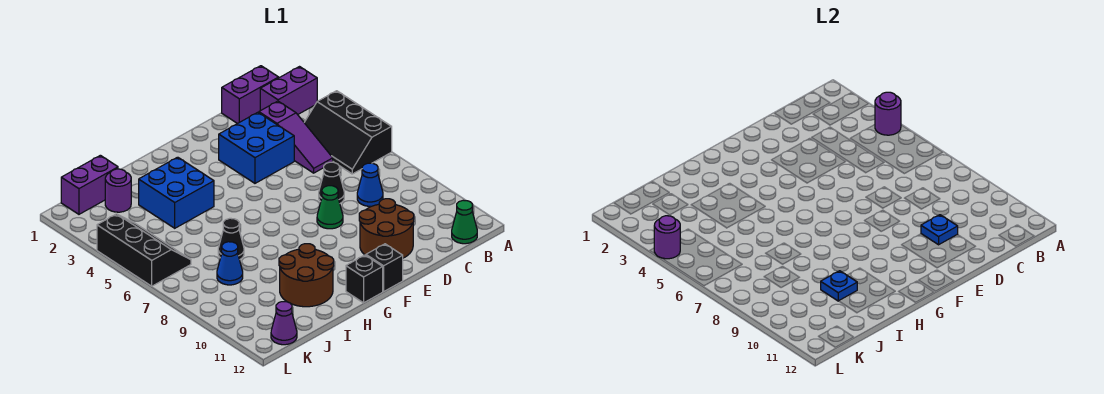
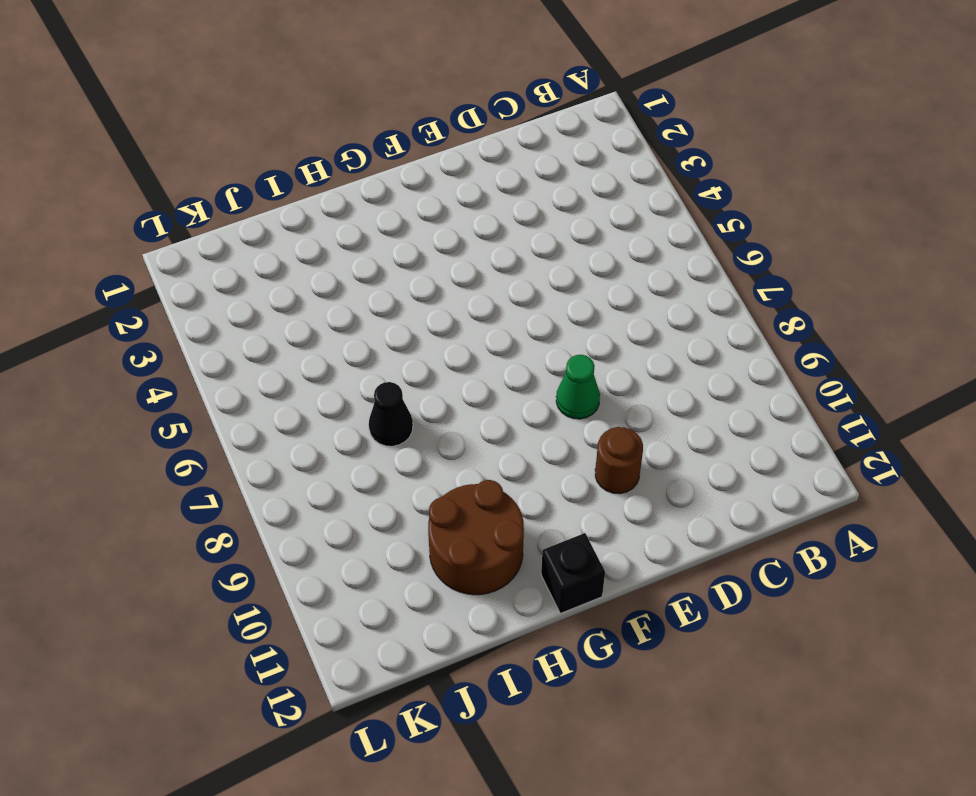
brown 1x1 round brick [595,427,643,494] -> brown 2x2 round brick [359,199,414,258]
none -> purple 1x2 brick [260,67,317,115]
none -> black 2x3 slope [304,91,392,174]
none -> purple 1x2 brick [222,66,279,124]

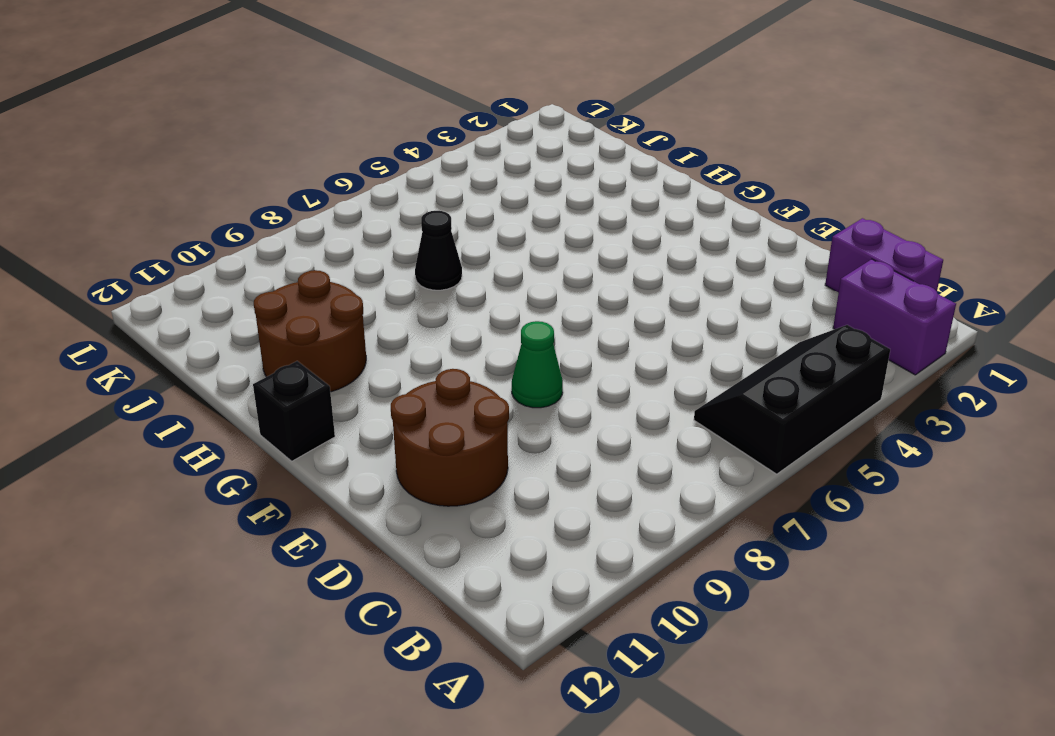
none -> green 1x1 cone [452,200,477,244]
none -> purple 1x3 slope [259,101,333,173]
none -> blue 1x1 cone [357,163,383,206]

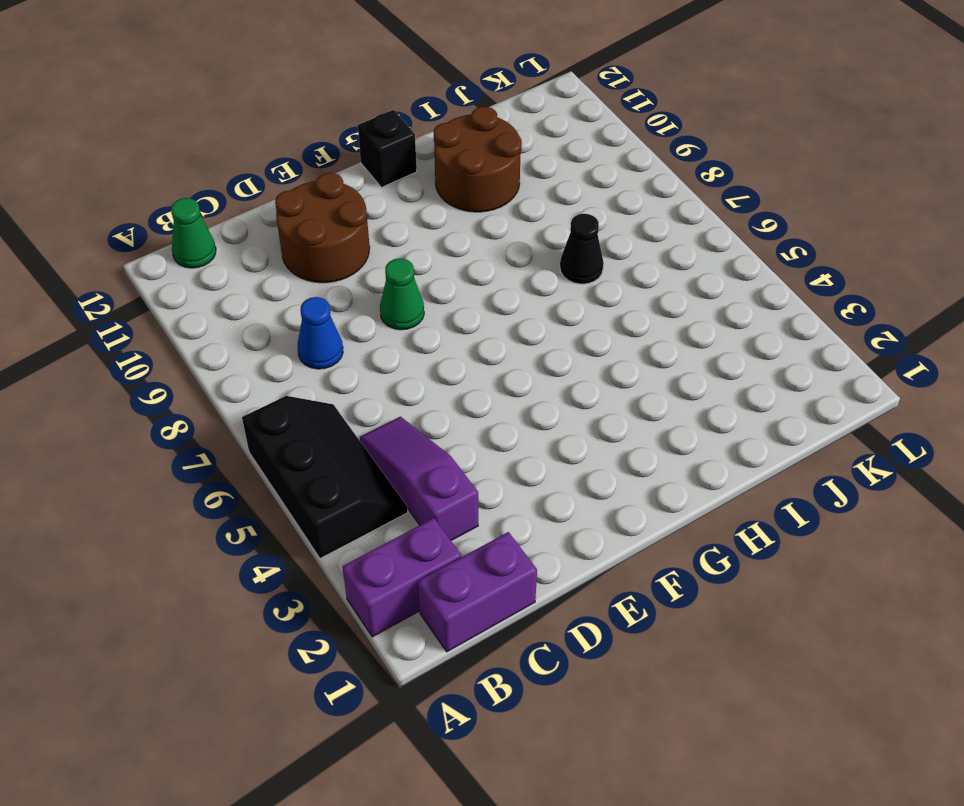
none -> blue 2x2 brick [219,112,294,183]
none -> black 1x1 cone [319,162,344,203]
none -> black 1x1 brick [366,244,403,292]

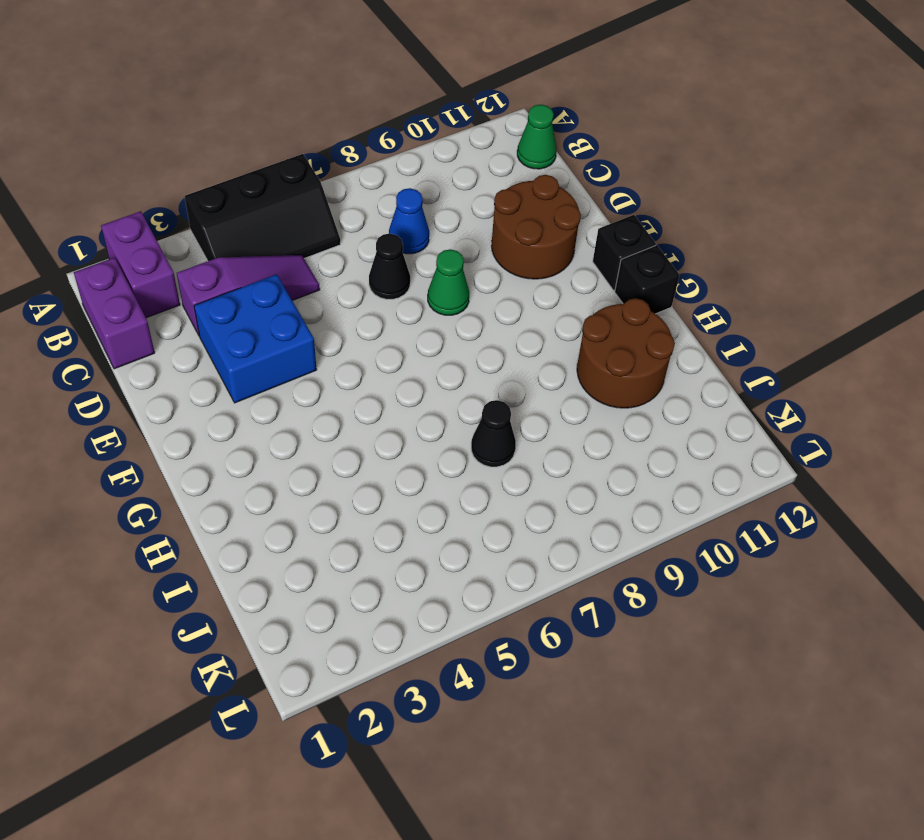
none -> blue 2x2 brick [139,157,214,228]
none -> purple 1x2 brick [61,155,118,214]
none -> purple 1x1 round brick [105,169,131,212]

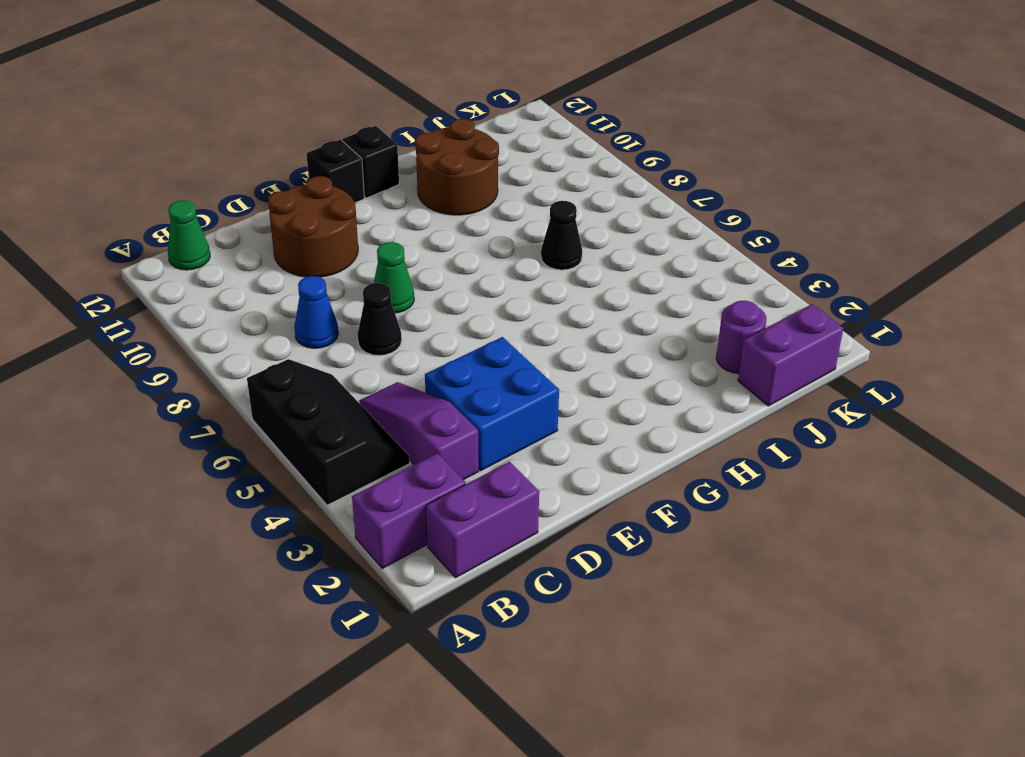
none -> blue 2x2 brick [139,157,214,228]
none -> blue 1x1 cone [217,242,243,285]
none -> black 2x3 slope [97,214,191,286]

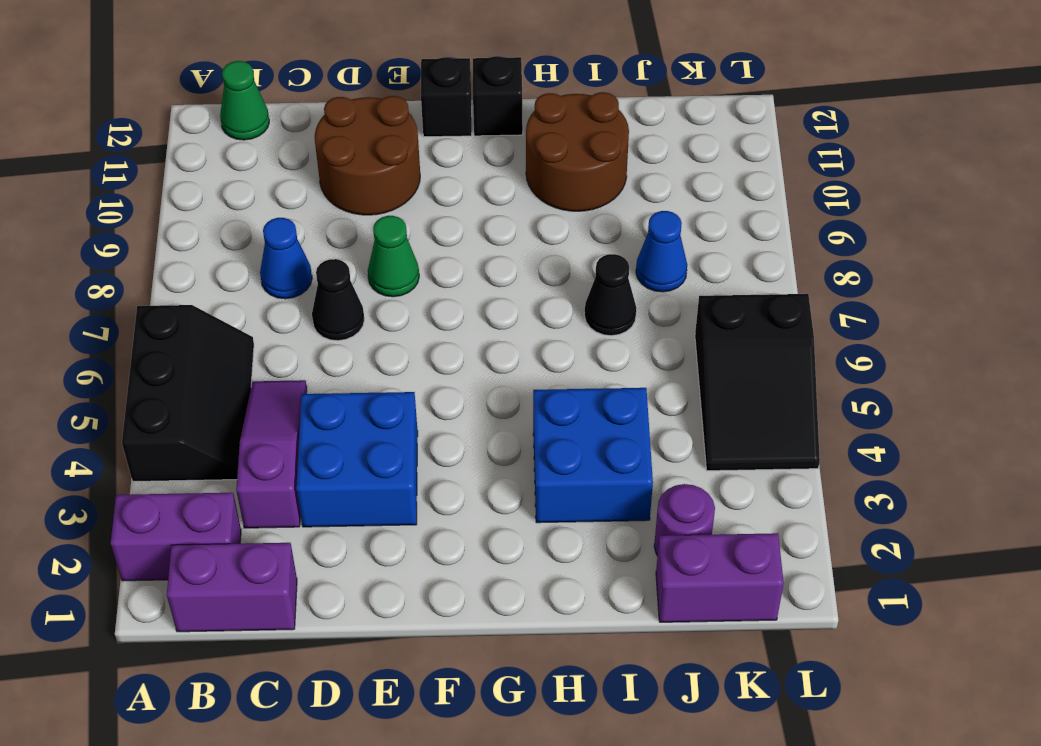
black 2x3 slope [695,294,820,471] -> black 2x3 slope turned to [97,214,191,286]
none -> purple 1x1 cone [271,302,297,345]
none -> purple 1x1 round brick [875,92,901,135]
none -> blue 1x1 plate [921,215,958,245]

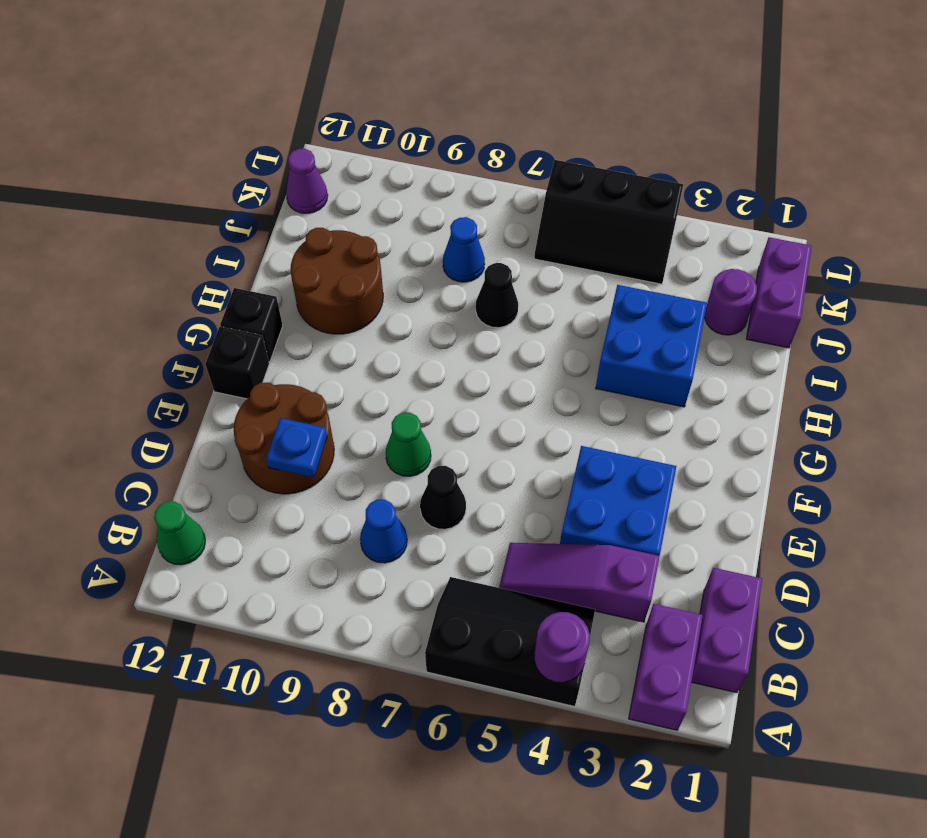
none -> blue 1x1 plate [821,271,857,301]
none -> purple 1x1 round brick [654,216,680,259]

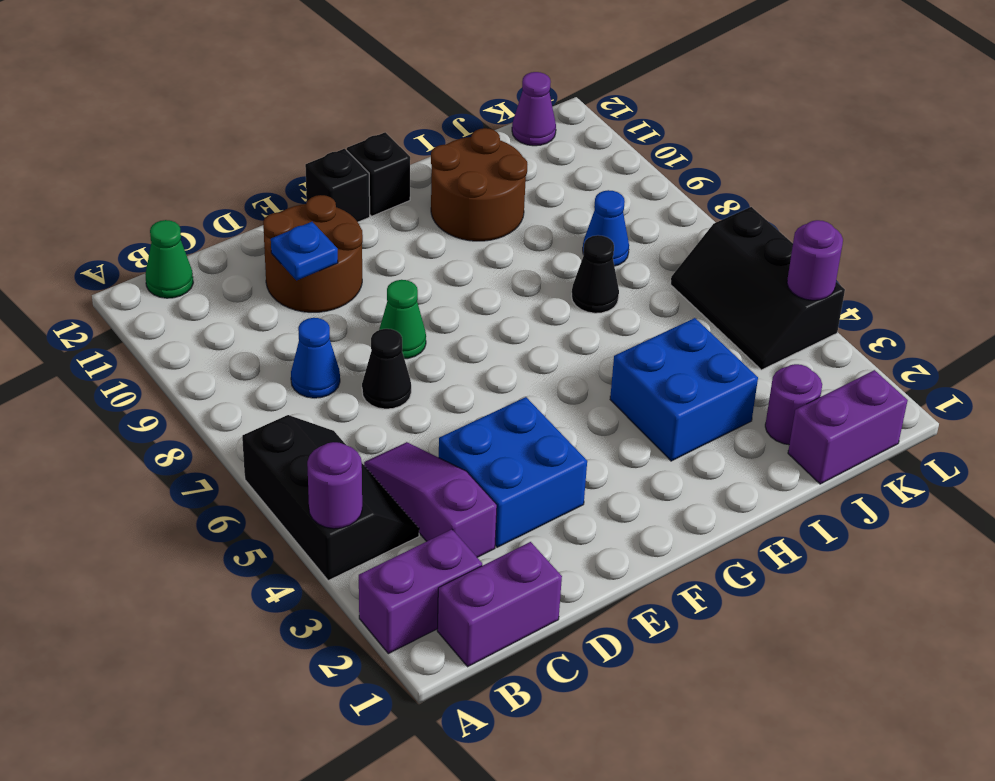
none -> blue 1x1 plate [821,271,857,301]

